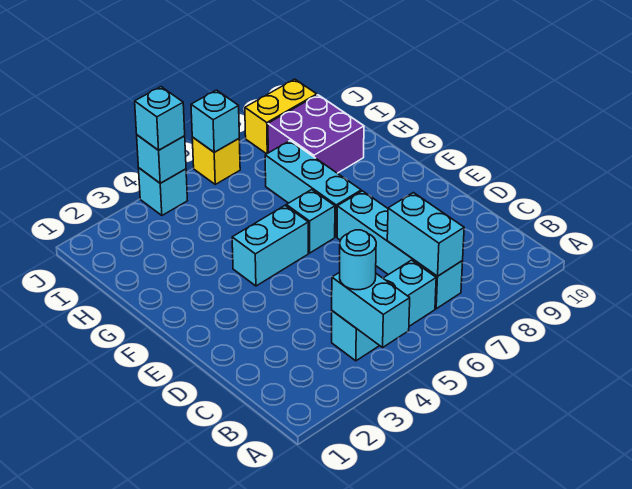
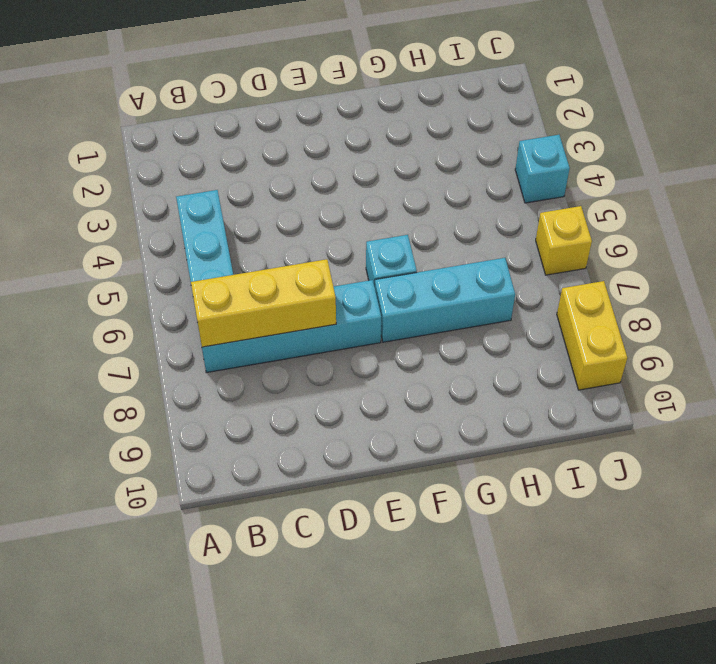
yellow 1x3 brick [191,259,336,347] -> cyan 1x2 brick [387,193,464,276]
none -> cyan 1x2 brick [232,206,308,286]
none -> purple 2x2 brick [268,95,364,173]
none -> cyan 1x2 brick [332,272,410,347]

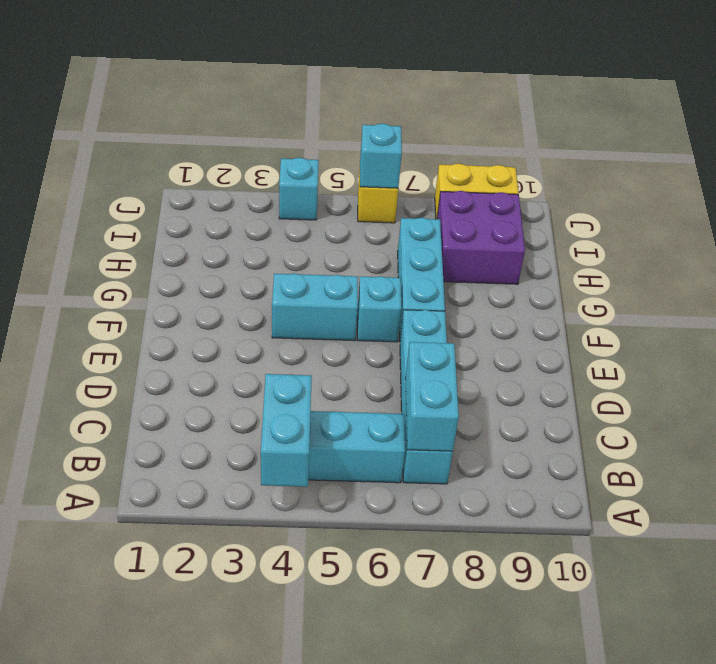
none -> cyan 1x1 brick [137,135,186,183]
none -> cyan 1x1 round brick [340,230,376,290]
none -> cyan 1x1 brick [135,87,185,150]

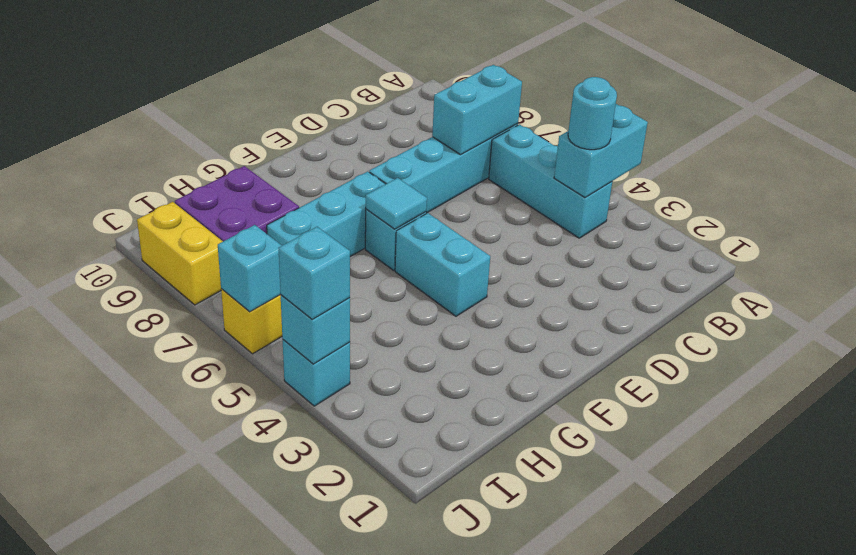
cyan 1x1 tile [366,178,427,229] -> none

